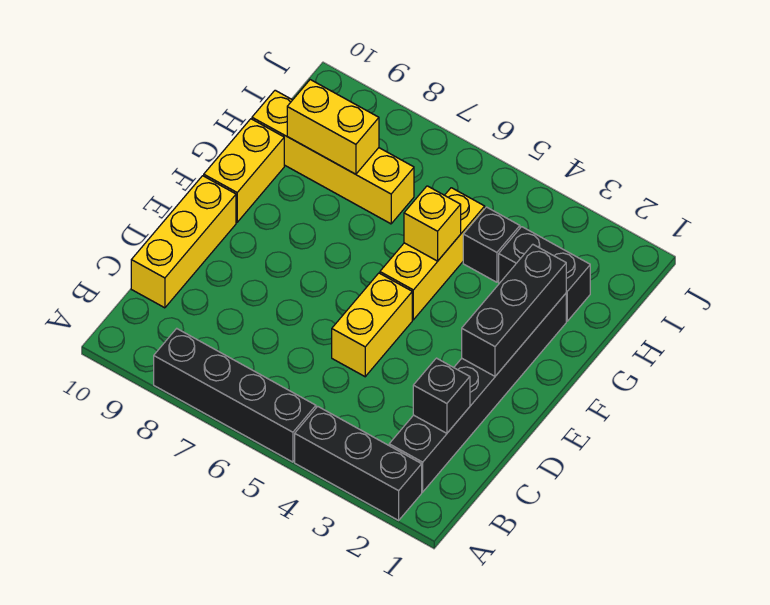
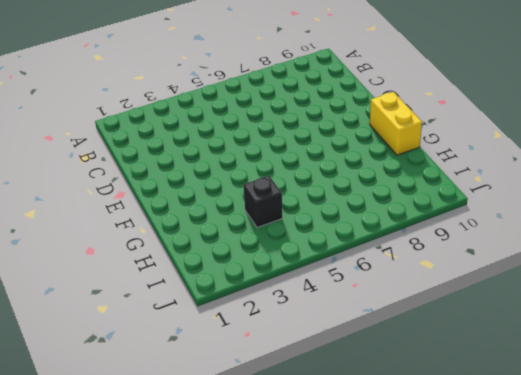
none -> black 1x3 brick [295,406,422,520]
none -> black 1x4 brick [154,329,316,462]
none -> black 1x6 brick [389,294,566,492]

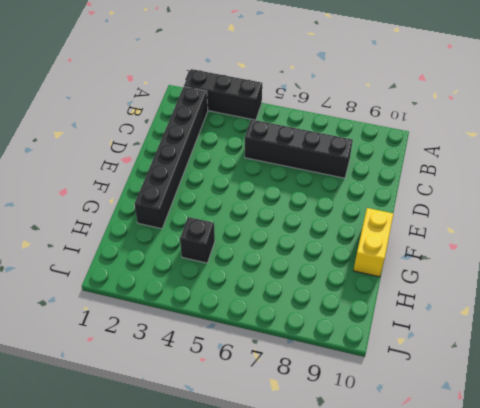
black 1x4 brick [245,119,353,178] -> black 1x4 brick moved to [154,329,316,462]
none -> yellow 1x3 brick [131,176,236,308]
none -> yellow 1x2 brick [332,273,412,377]
none -> yellow 1x3 brick [380,188,485,320]

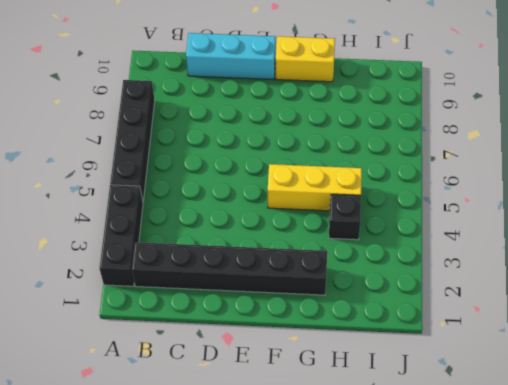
cyan 1x3 brick [186,33,276,79] -> yellow 1x3 brick [131,176,236,308]
none -> yellow 1x2 brick [332,273,412,377]
none -> black 1x2 brick [499,227,590,321]
none -> yellow 1x4 brick [252,90,414,224]

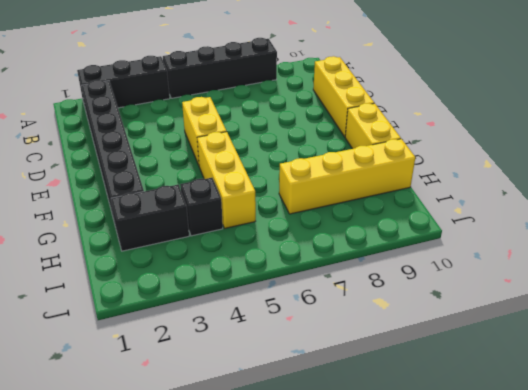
none -> black 1x1 brick [413,358,470,433]
none -> black 1x3 brick [462,244,566,376]
none -> yellow 1x1 brick [404,186,461,261]

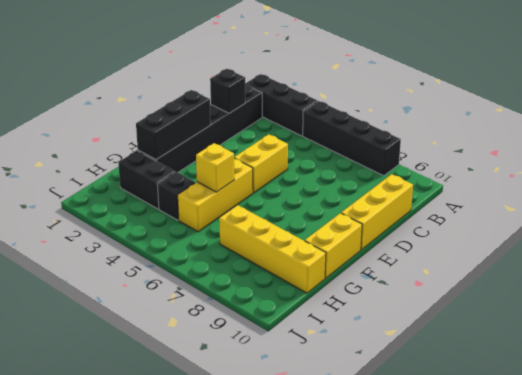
none -> yellow 1x2 brick [287,80,379,174]

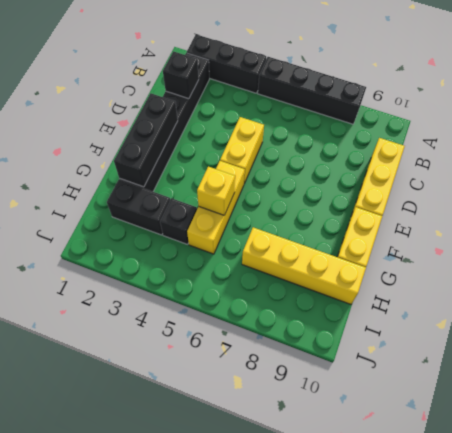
none -> yellow 1x2 brick [287,80,379,174]

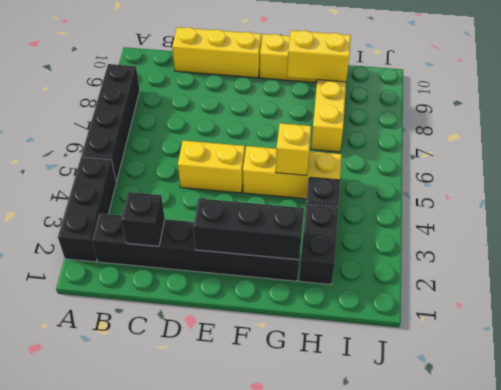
yellow 1x2 brick [287,30,351,82] -> yellow 1x2 brick turned to [287,80,379,174]

